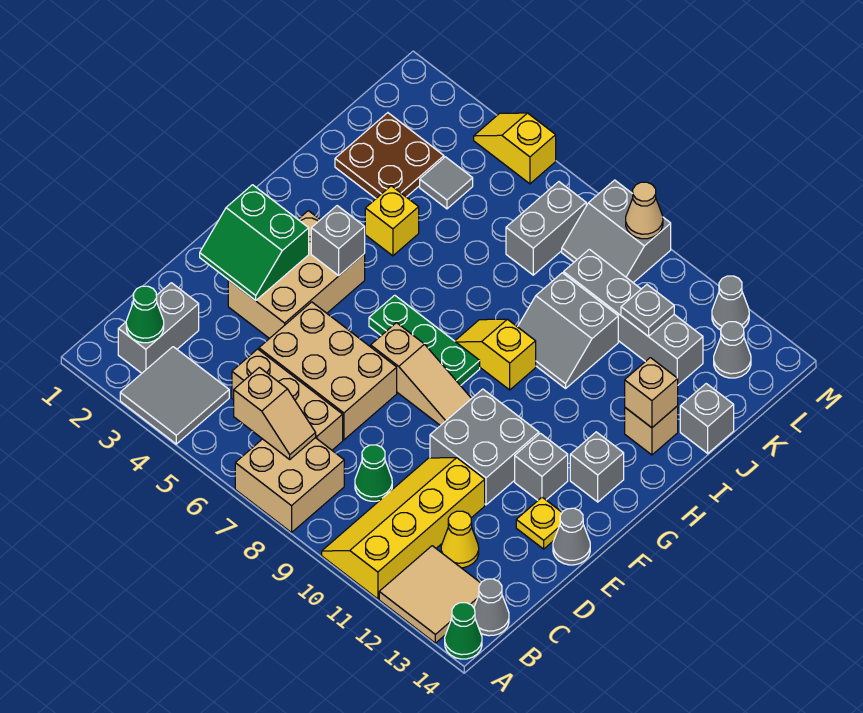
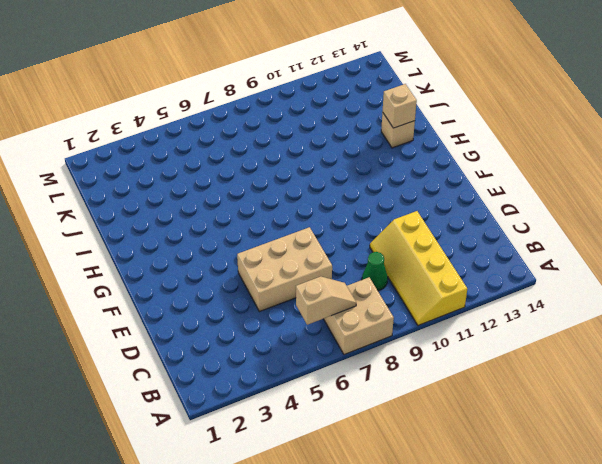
none -> grey 2x2 tile [120,347,229,444]
none -> tan 2x2 tile [379,546,481,643]
none -> green 1x1 cone [445,603,482,659]
none -> grey 1x2 brick [118,283,199,373]

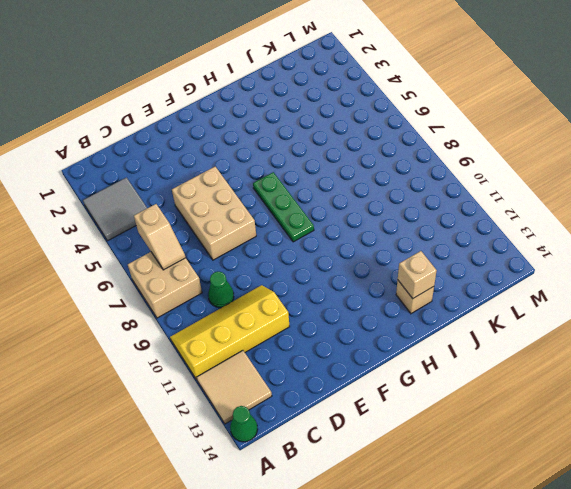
none -> grey 1x2 brick [118,283,199,373]
none -> grey 1x1 cone [474,579,509,636]
none -> tan 1x3 brick [232,349,343,450]
none -> yellow 1x1 cone [441,511,479,568]

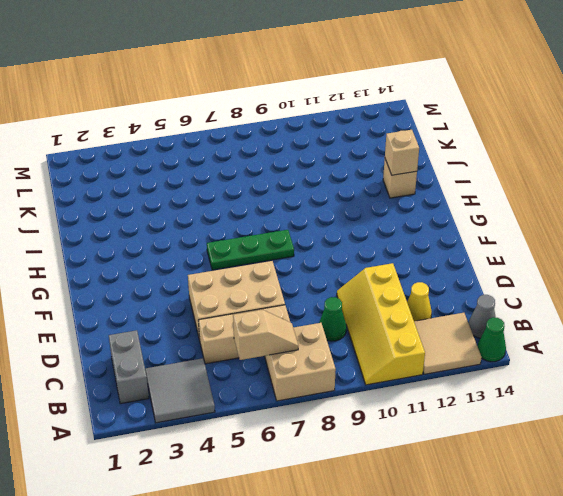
none -> tan 2x3 brick [228,211,365,339]
none -> grey 2x2 brick [430,389,539,505]
none -> yellow 1x1 plate [516,497,562,549]
none -> grey 1x1 cone [553,508,590,565]

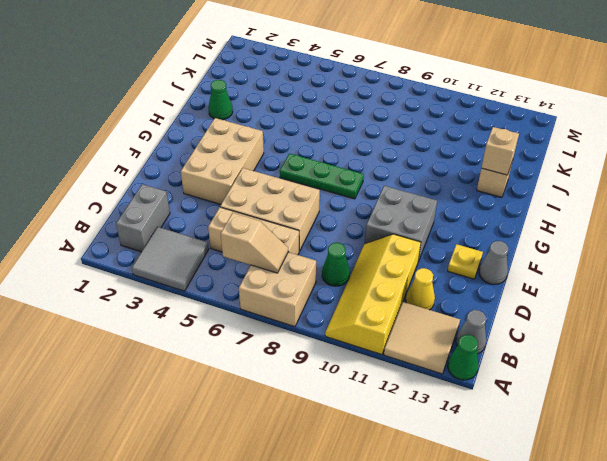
green 1x1 cone [208,80,233,120] -> green 1x1 cone moved to [126,286,164,343]
none -> tan 1x3 slope [371,323,472,426]
none -> grey 1x1 brick [515,433,568,500]
none -> grey 1x1 brick [570,432,624,502]
none -> yellow 1x2 slope [455,319,536,390]

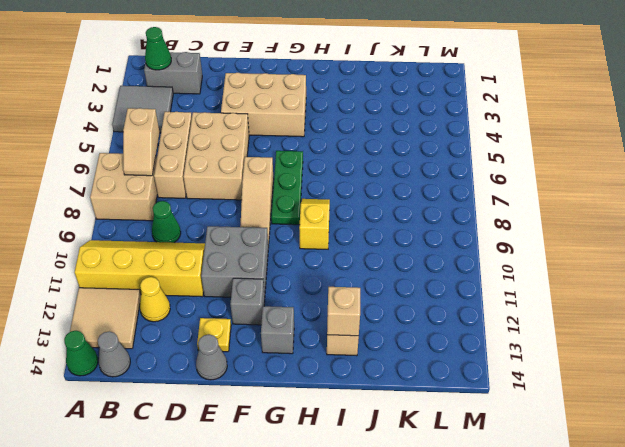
none -> yellow 1x1 brick [365,186,419,256]
none -> grey 2x2 slope [518,273,618,388]
none -> brown 2x2 plate [335,113,444,198]
none -> grey 1x1 brick [680,384,734,453]

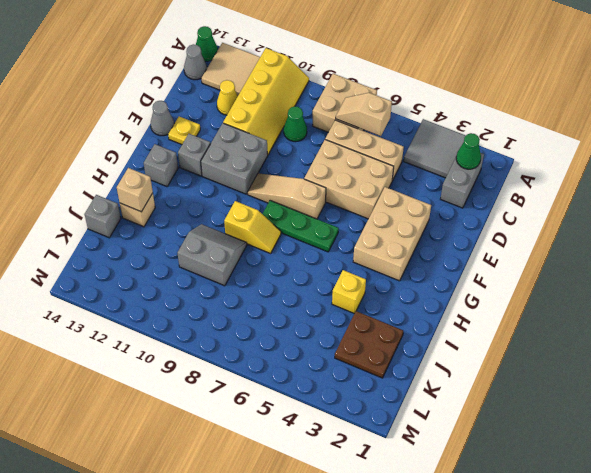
none -> grey 1x1 tile [420,157,473,209]
none -> grey 1x2 brick [506,182,586,275]
none -> grey 1x4 brick [564,249,703,385]
none -> grey 2x2 slope [562,180,671,283]

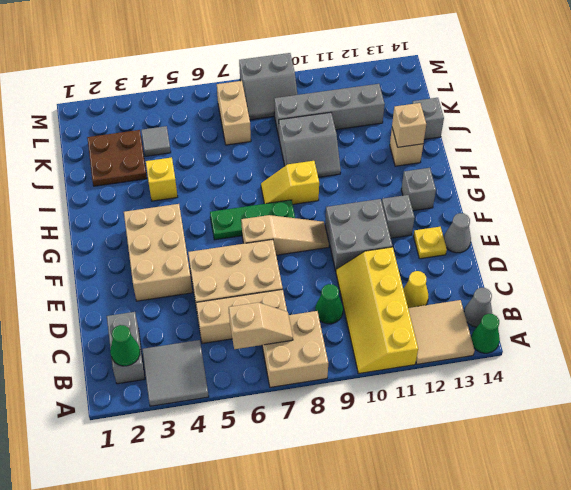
tan 1x2 brick [217,81,251,145] -> grey 1x2 brick [506,182,586,275]
none -> grey 1x1 cone [714,322,751,378]
none -> yellow 1x2 slope [474,113,556,184]
none -> grey 1x1 cone [712,276,749,330]
none -> green 2x2 slope [200,185,309,301]

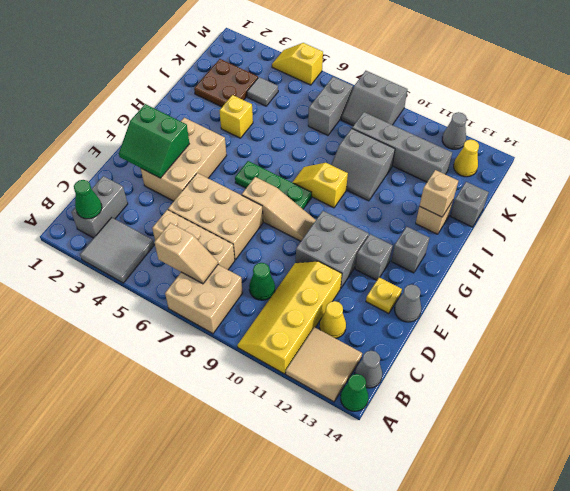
yellow 1x1 cone [454,140,479,177] -> grey 1x1 cone [714,322,751,378]
none -> grey 1x1 brick [311,206,365,275]
none -> grey 1x1 plate [621,285,674,337]
none -> tan 1x1 cone [626,182,663,239]

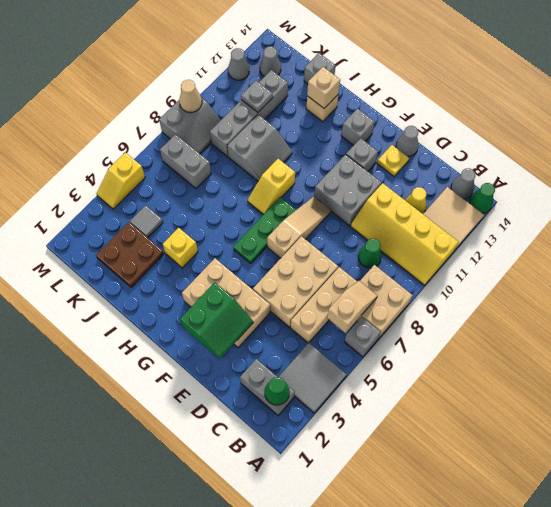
grey 1x1 brick [345,317,381,357] -> grey 1x1 brick moved to [311,206,365,275]

